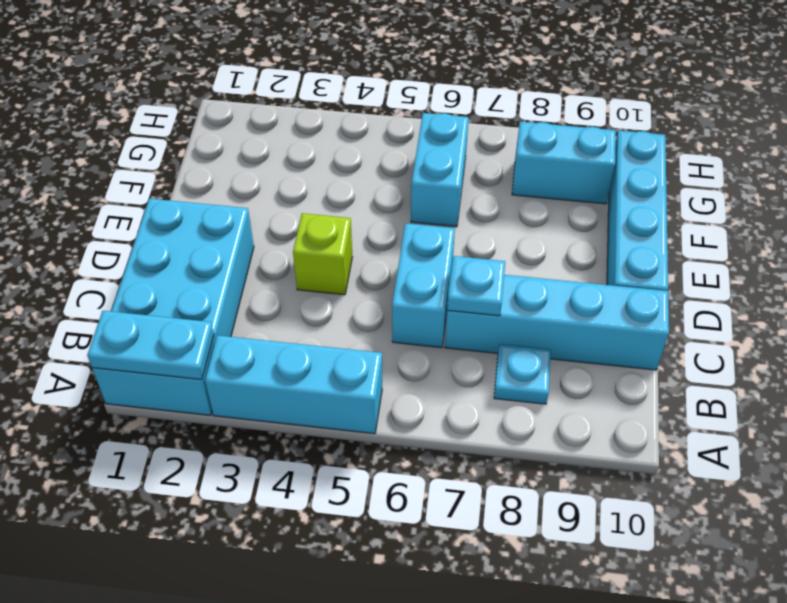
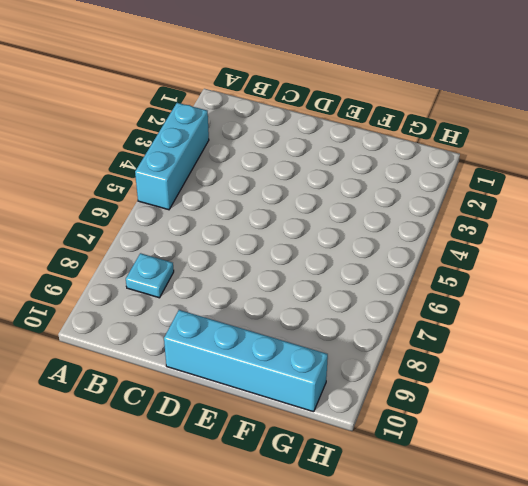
none -> cyan 2x4 brick [92,199,254,415]
none -> cyan 1x2 brick [392,223,455,348]

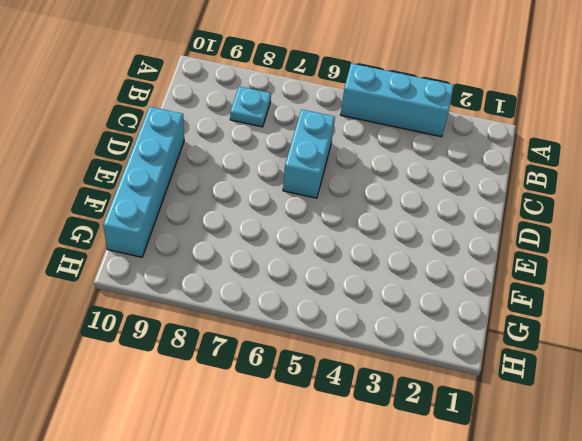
none -> cyan 2x4 brick [92,199,254,415]
none -> cyan 1x4 brick [445,275,669,370]

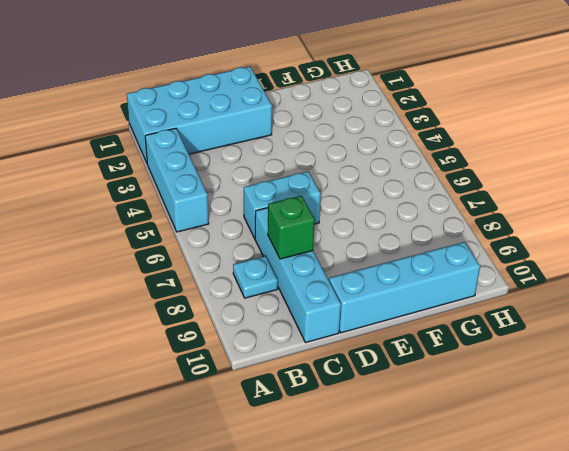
green 1x1 brick [268,196,315,259] -> none
none -> lime 1x1 brick [293,213,352,295]
none -> cyan 1x2 brick [411,113,469,227]

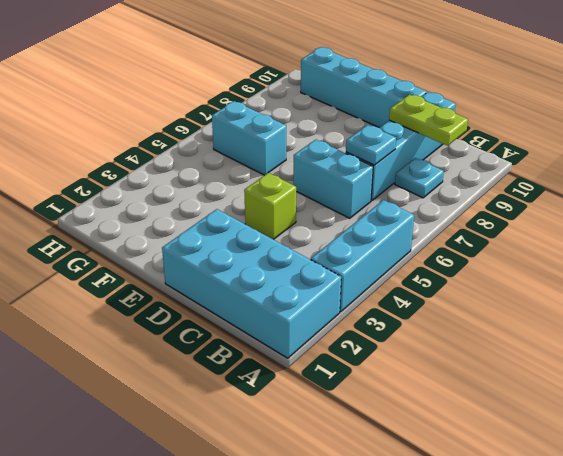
lime 1x2 plate [389,94,468,146] -> none
none -> cyan 1x2 brick [512,122,616,204]
none -> cyan 1x2 plate [87,311,214,380]

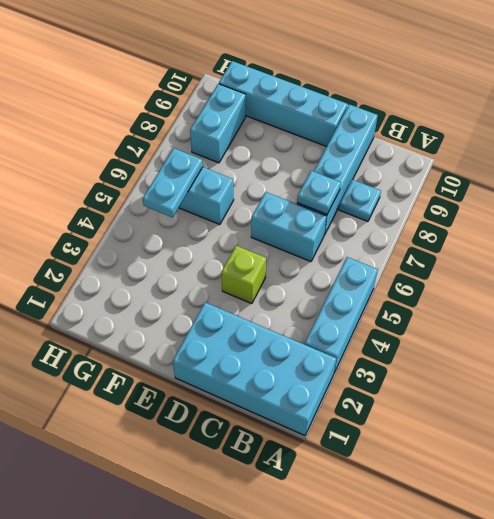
cyan 1x2 plate [143,148,203,217] -> cyan 1x2 plate moved to [87,311,214,380]

